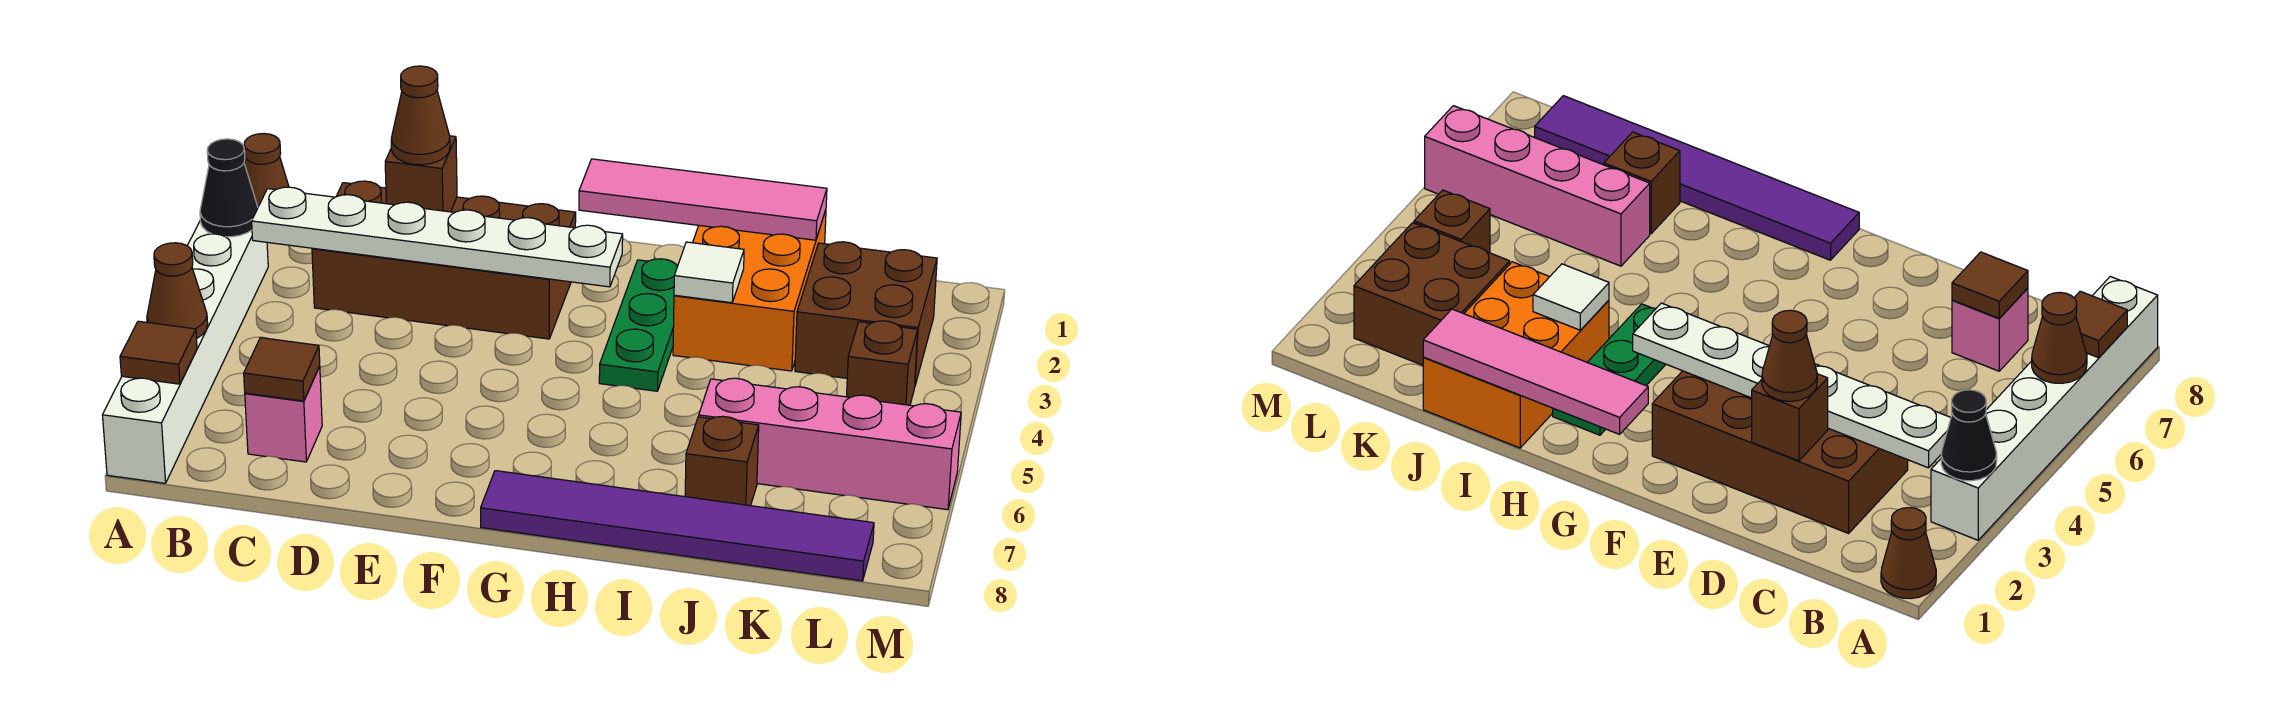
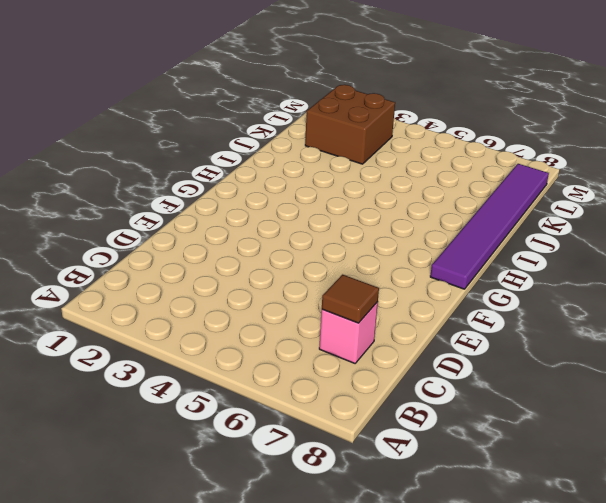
none -> brown 1x1 cone [244,134,289,207]
none -> white 1x6 brick [103,222,268,483]
none -> brown 2x4 brick [312,181,576,339]

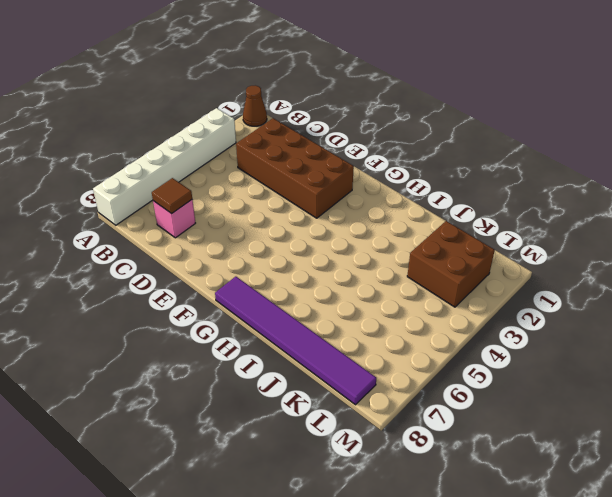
none -> green 1x3 plate [599,259,678,391]
none -> orange 2x3 brick [673,210,826,371]
none -> pink 1x4 brick [699,378,961,510]

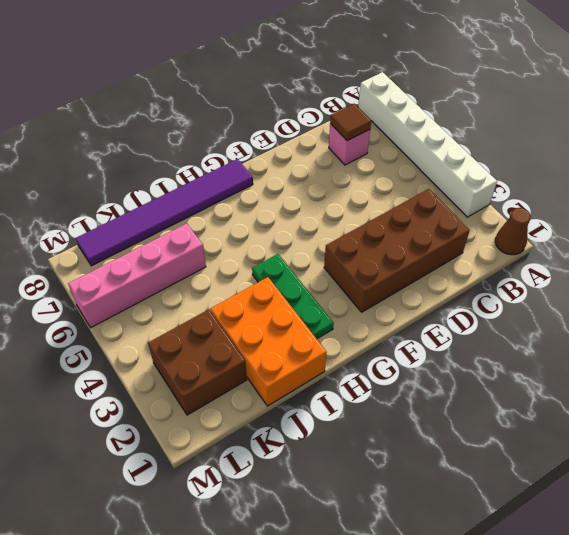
none -> brown 1x1 brick [685,416,759,506]
none -> brown 1x1 brick [847,321,918,405]
none -> black 1x1 cone [200,139,258,237]

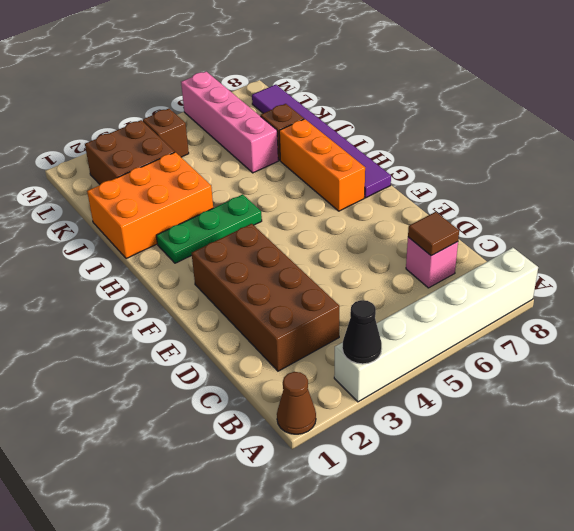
orange 1x3 brick [279,119,365,211] -> none
none -> brown 1x1 cone [147,243,208,338]
none -> brown 1x1 tile [120,321,197,384]
none -> white 1x6 plate [252,187,623,287]

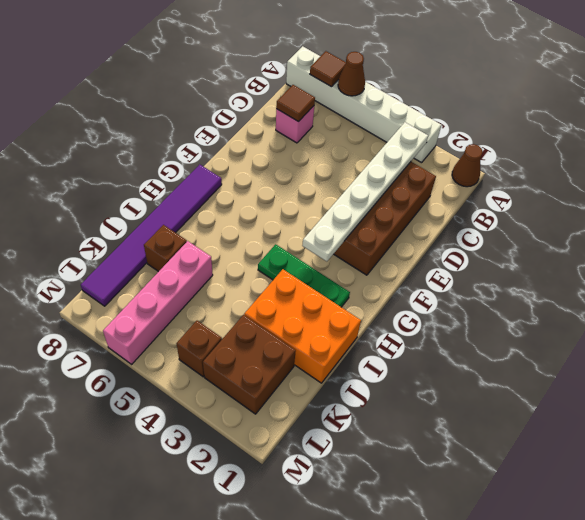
none -> black 1x1 cone [200,139,258,237]
none -> brown 1x1 brick [385,136,457,212]
none -> pink 1x4 tile [579,159,827,240]

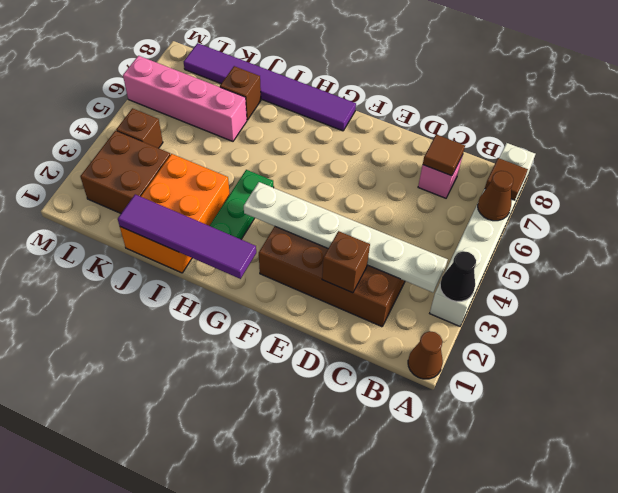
purple 1x4 tile [118,194,256,279] -> pink 1x4 tile [579,159,827,240]
none -> white 1x1 tile [674,242,744,303]
none -> brown 1x1 cone [391,66,450,165]

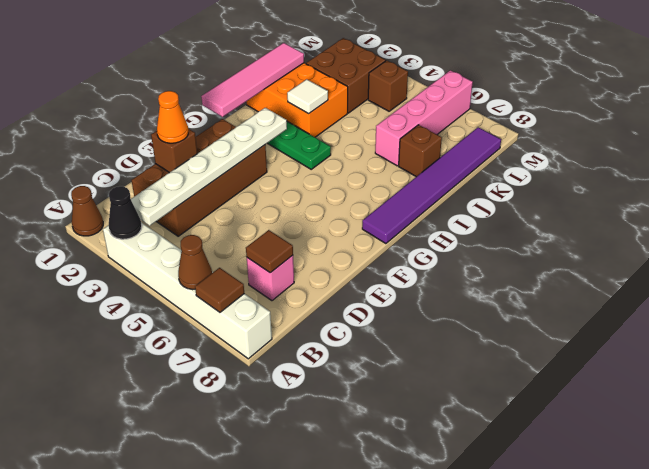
orange 1x1 cone [157,91,188,143] -> brown 1x1 cone [391,66,450,165]

